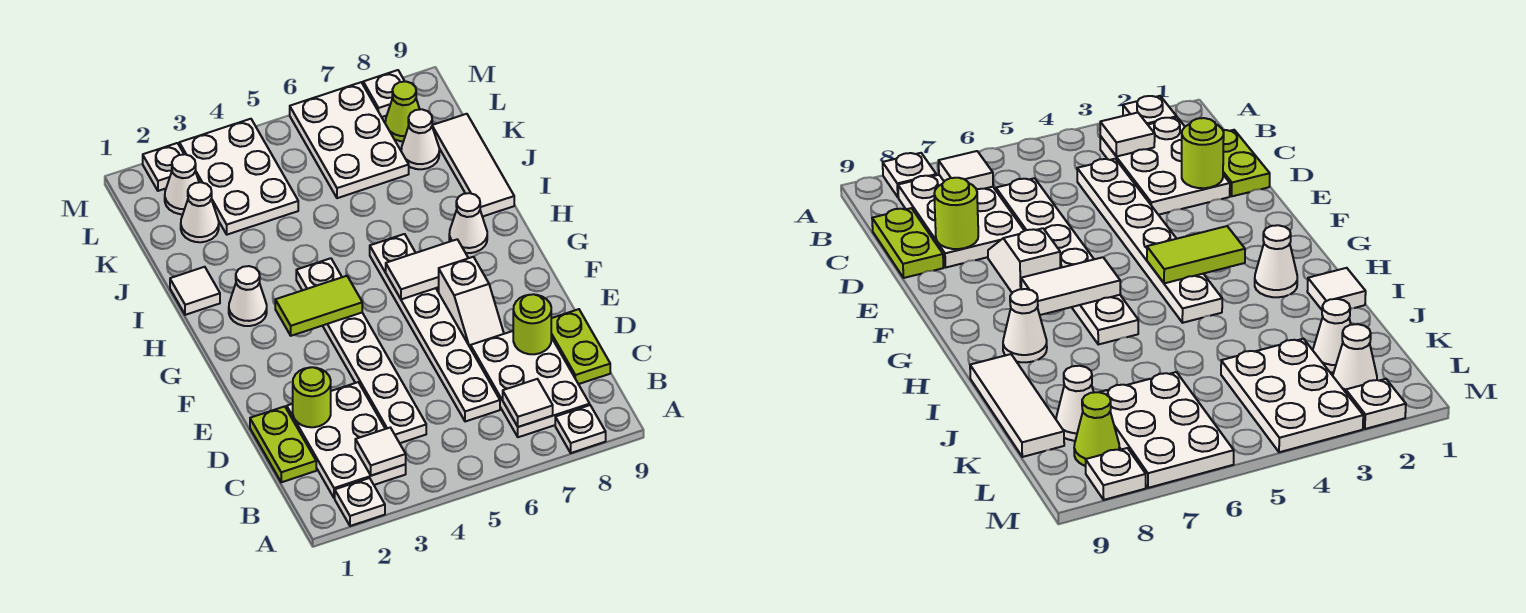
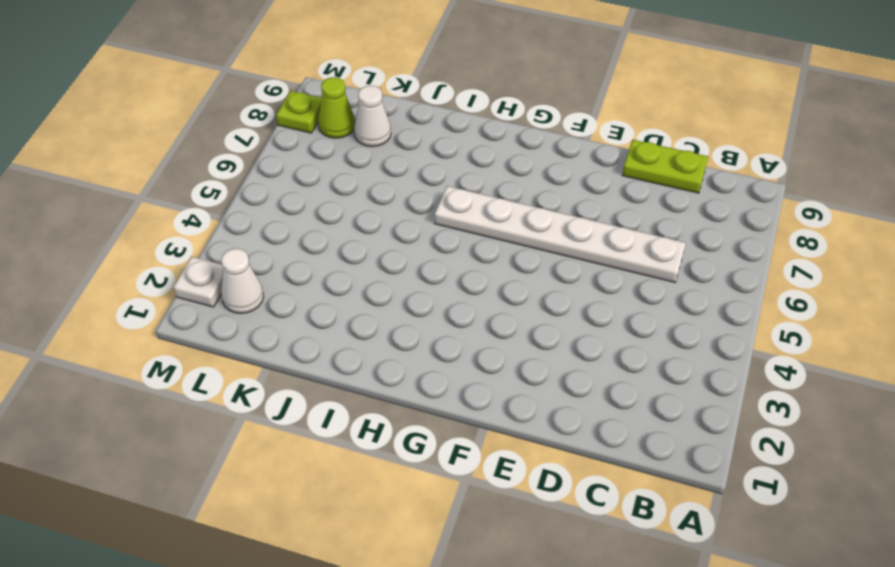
lime 1x1 plate [276,91,322,133] -> white 1x1 plate [363,70,405,117]
none -> white 1x1 plate [335,478,385,526]
none -> white 1x1 plate [555,405,606,453]
none -> white 2x3 plate [287,382,406,498]

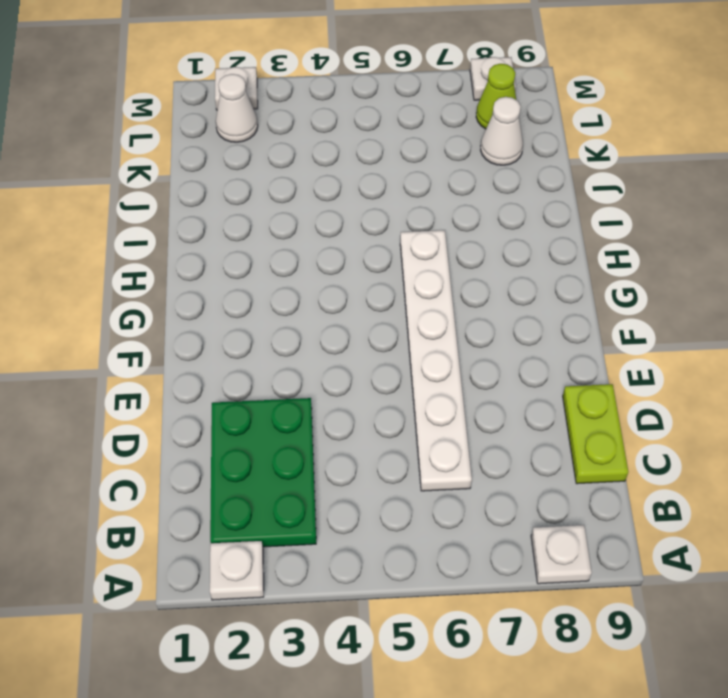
green 2x3 plate [210,398,316,547] -> white 2x3 plate [287,382,406,498]
none -> white 2x3 plate [471,331,590,437]
none -> lime 1x2 plate [250,406,316,482]
none -> white 1x6 plate [296,258,426,443]

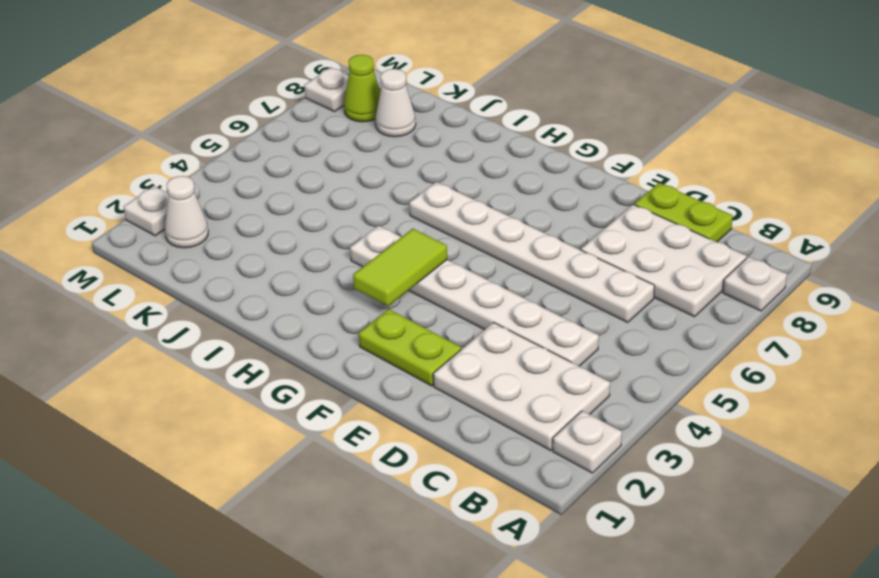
lime 1x2 plate [359,309,461,386] -> lime 1x2 plate moved to [250,406,316,482]
none -> white 1x2 slope [439,257,504,348]
none -> white 1x1 cone [229,266,267,326]
none -> white 1x1 cone [449,193,487,253]

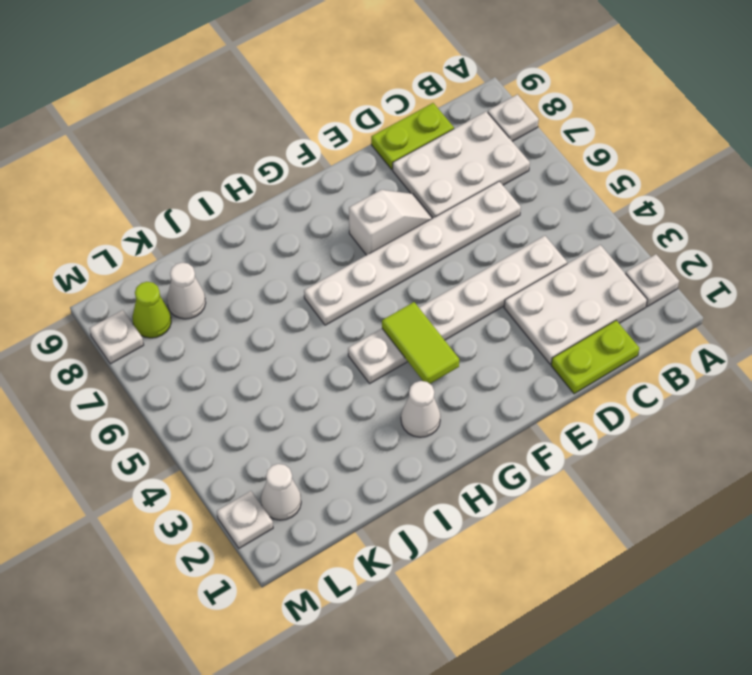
none -> white 1x1 cone [449,193,487,253]
none -> white 1x1 tile [170,267,220,315]
none -> white 1x3 tile [432,114,514,217]

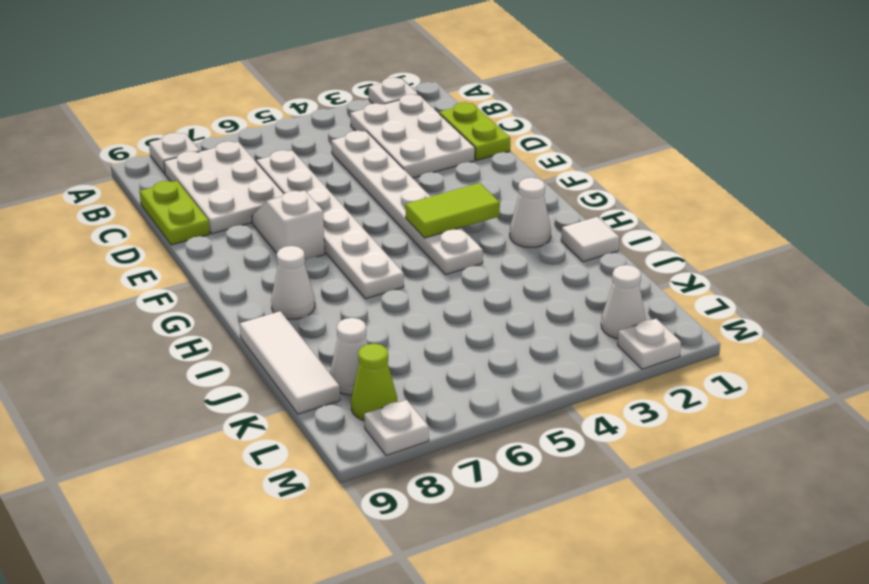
none -> white 1x1 cone [181,182,219,242]
none -> white 2x3 plate [179,119,298,235]
none -> white 2x3 plate [290,82,409,198]

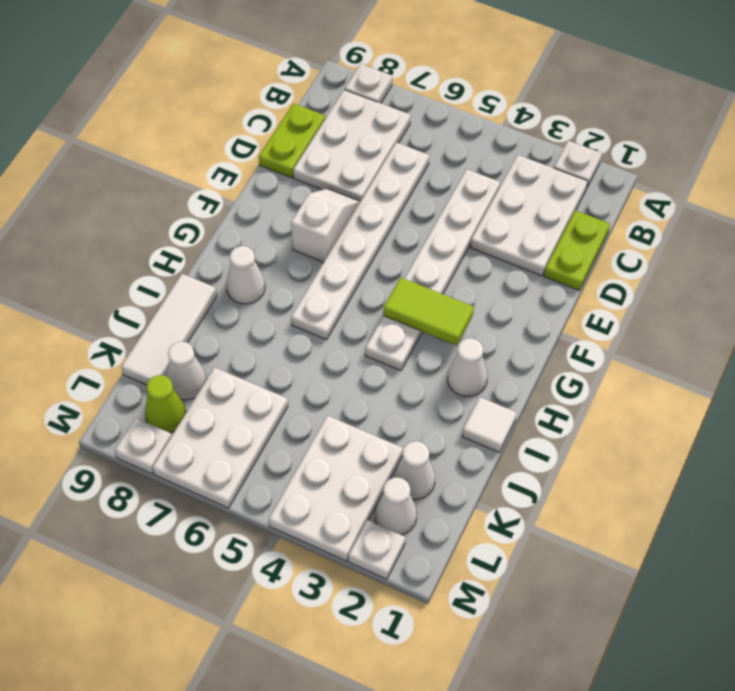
none -> white 1x1 tile [355,428,406,476]
none -> white 1x1 tile [503,379,553,427]
none -> lime 1x1 round brick [293,367,331,427]

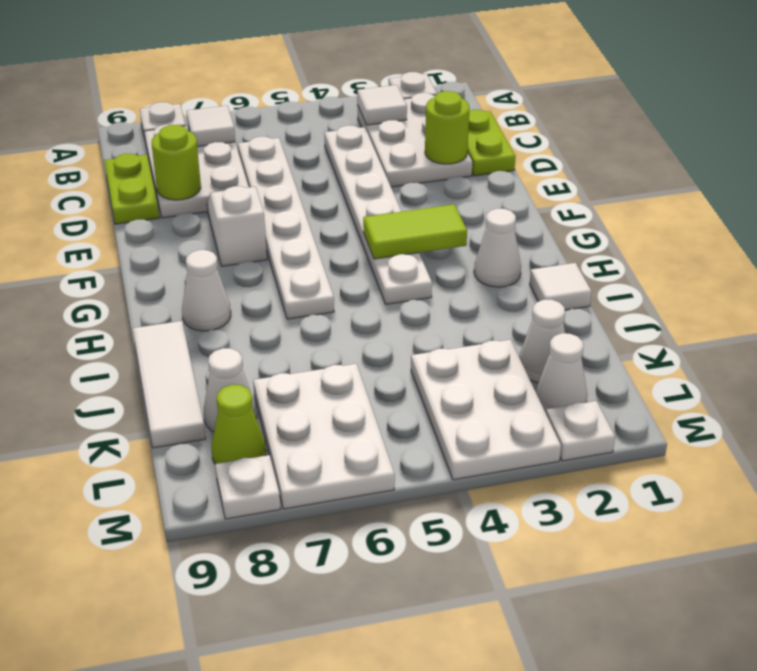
none -> white 1x2 tile [386,239,468,299]

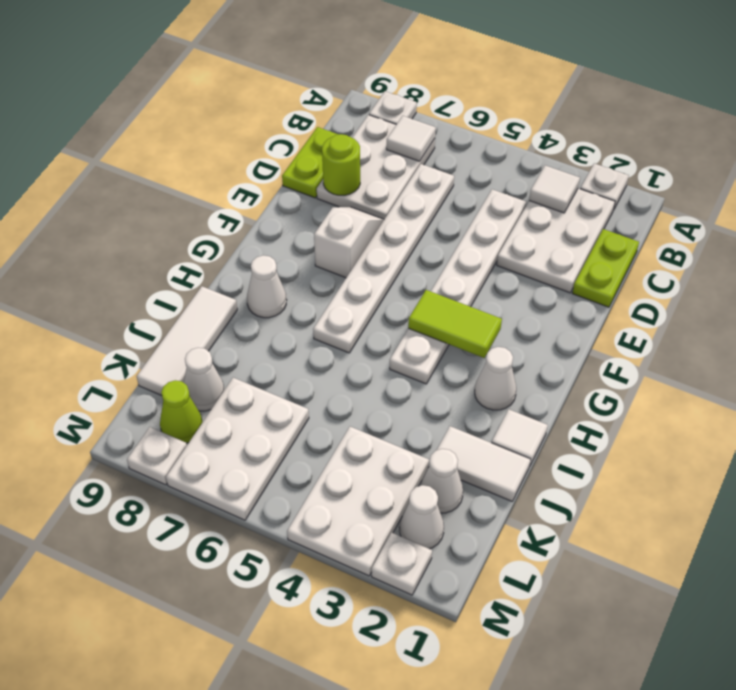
white 1x2 tile [437,426,531,501] -> white 1x2 tile moved to [386,239,468,299]
none -> lime 1x1 round brick [293,367,331,427]

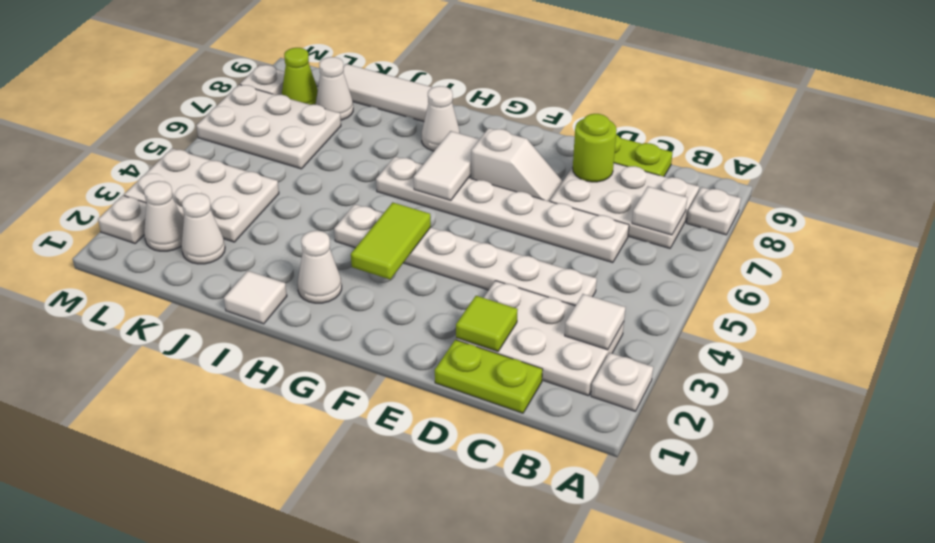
lime 1x1 tile [456,296,518,352] -> lime 1x1 round brick [293,367,331,427]

